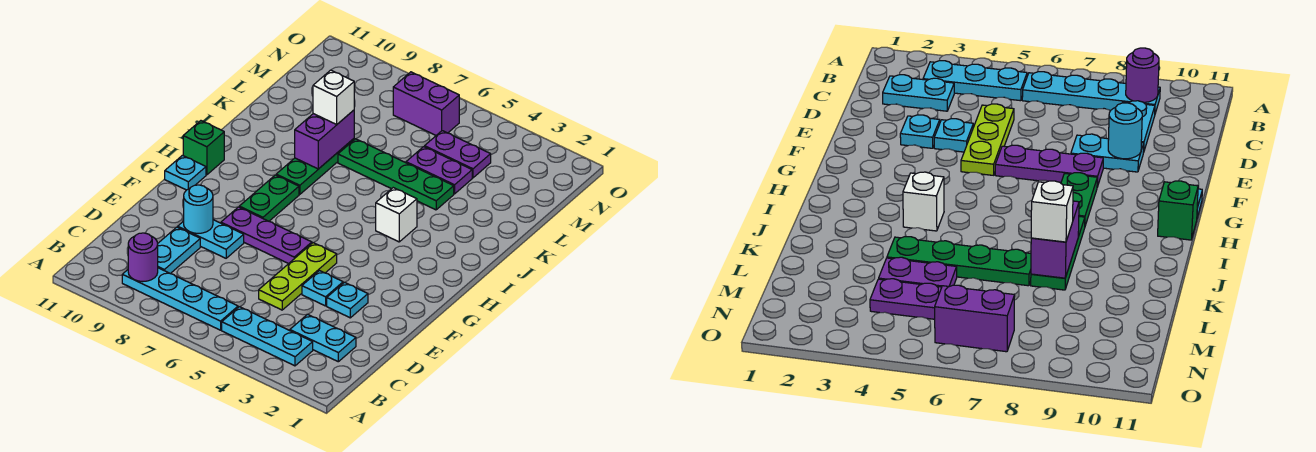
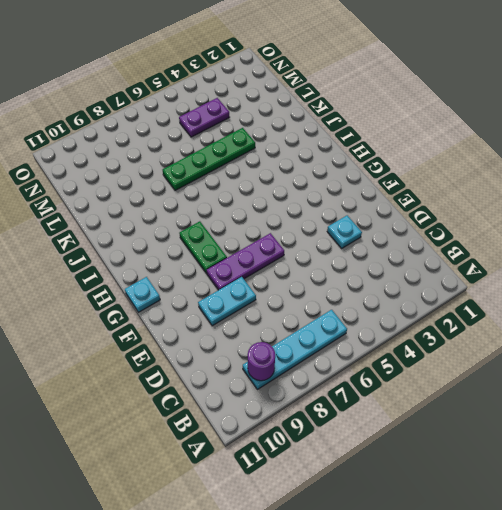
none -> cyan 1x3 plate [222,307,313,366]
none -> cyan 1x2 plate [290,314,356,362]
none -> cyan 1x2 plate [158,227,200,274]

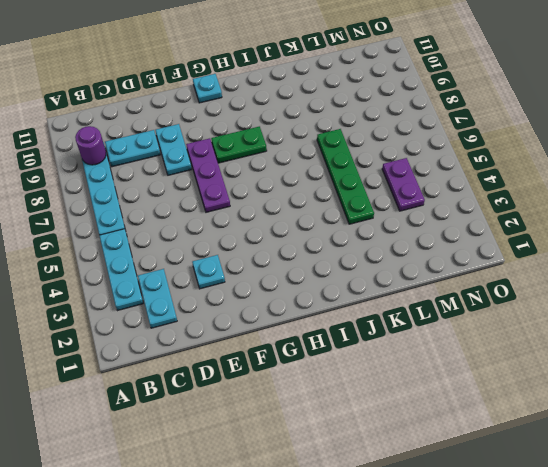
none -> lime 1x3 plate [259,243,337,310]
none -> cyan 1x1 plate [302,271,343,306]
none -> green 1x1 brick [183,121,224,175]

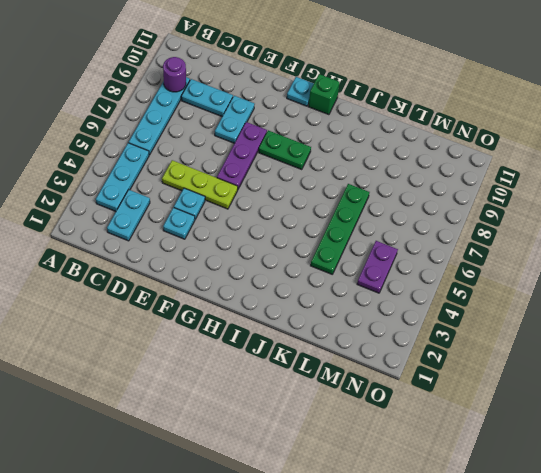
none -> white 1x1 brick [376,188,417,242]
none -> green 1x3 plate [276,139,354,194]
none -> purple 1x2 plate [406,147,472,194]

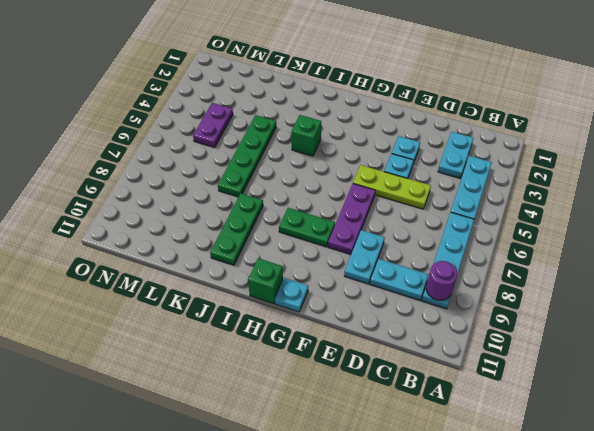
green 1x1 brick [291,115,321,156] -> white 1x1 brick [376,188,417,242]
green 1x3 plate [210,193,263,265] -> green 1x3 plate turned to [276,139,354,194]
none -> purple 1x2 plate [406,147,472,194]
none -> purple 1x2 brick [393,72,459,135]
none -> cyan 1x1 round brick [184,185,213,233]

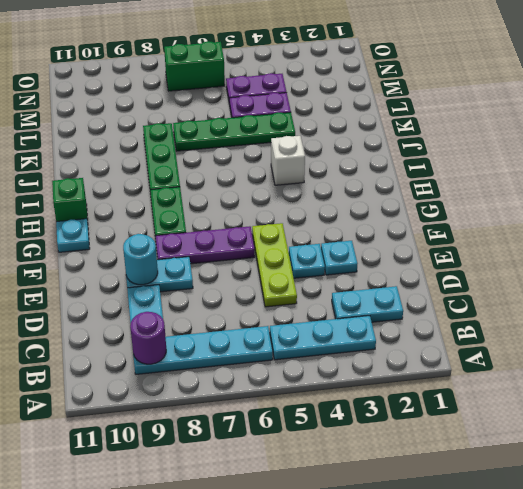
green 1x2 brick [164,41,225,91] -> purple 1x2 brick [393,72,459,135]
none -> purple 1x2 brick [295,110,354,169]
none -> white 1x1 brick [313,70,354,124]

